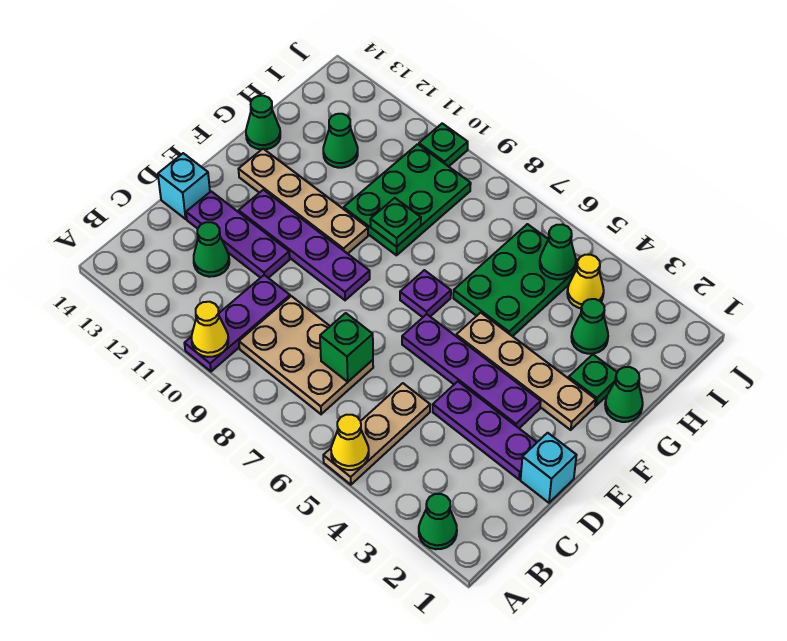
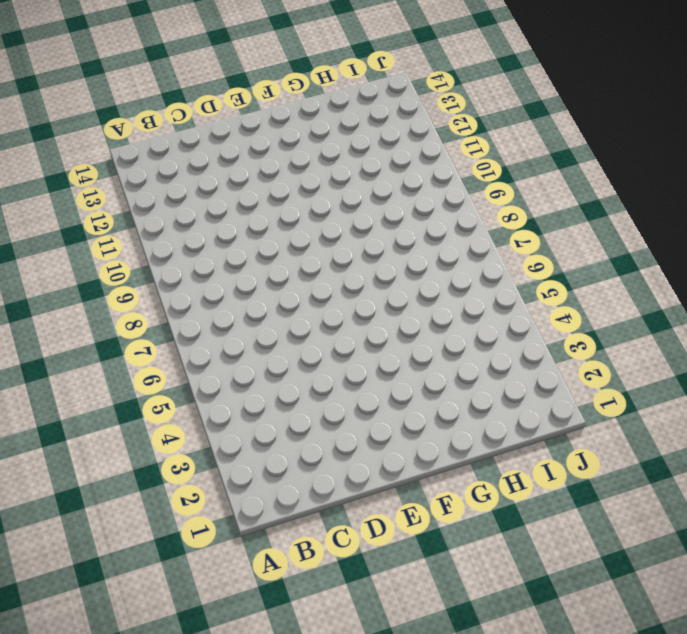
none -> green 1x1 cone [419,494,457,549]
none -> tan 1x3 plate [323,383,430,485]
none -> purple 1x3 plate [184,275,290,371]

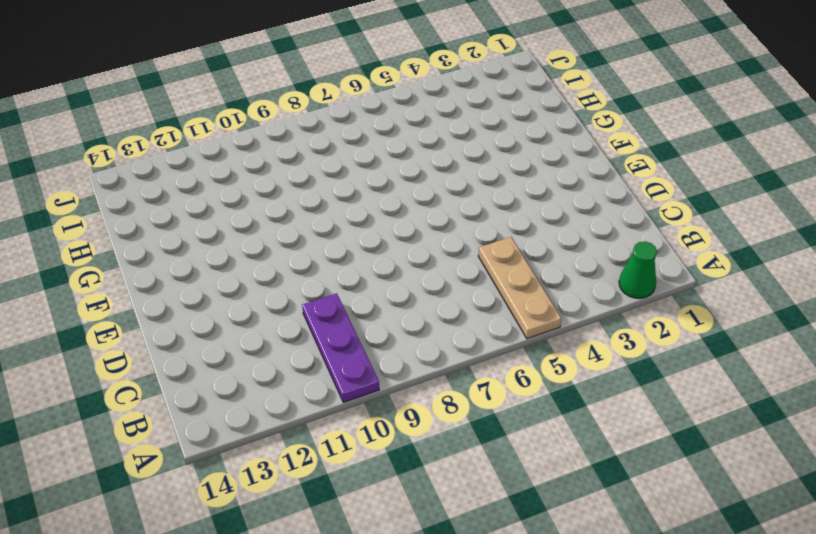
none -> tan 2x3 plate [239,296,373,414]
none -> green 1x1 cone [194,222,229,277]
none -> cyan 1x1 brick [521,433,576,503]

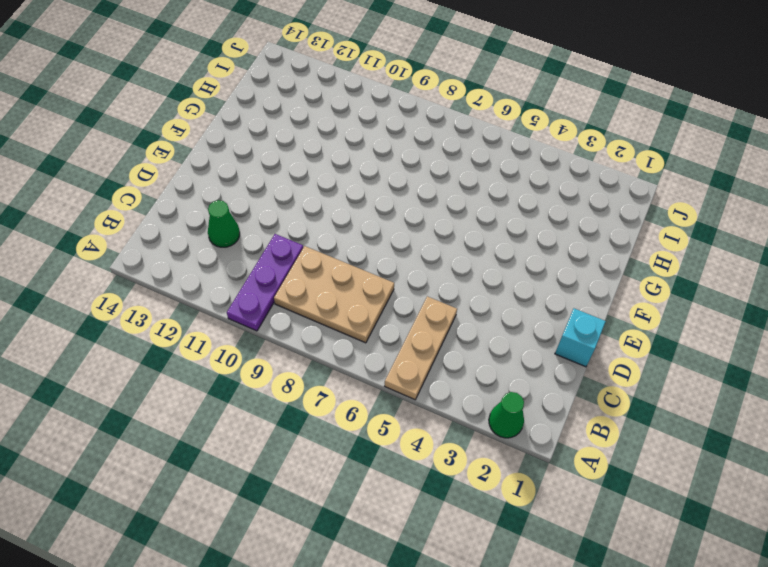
none -> purple 1x3 plate [433,382,537,479]
none -> purple 1x3 plate [186,191,290,278]
none -> cyan 1x1 brick [158,153,210,219]

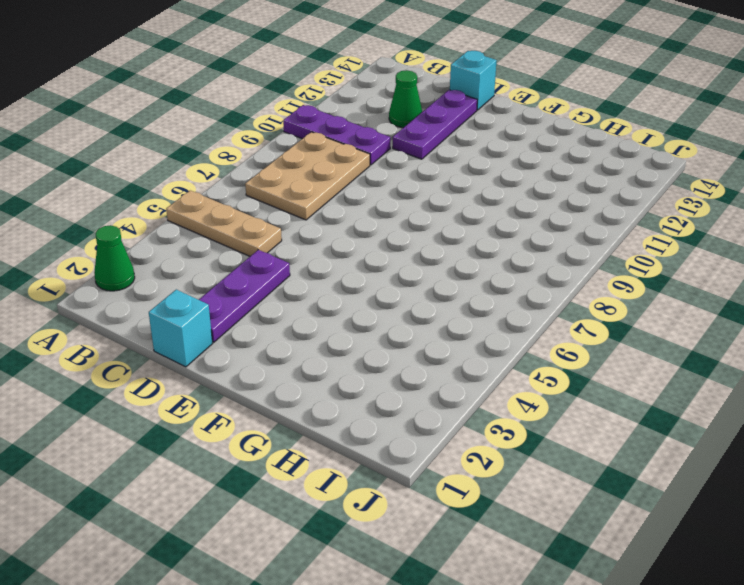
none -> purple 1x4 plate [402,314,541,428]
none -> purple 1x4 plate [239,190,370,300]
none -> tan 1x4 plate [456,313,596,430]

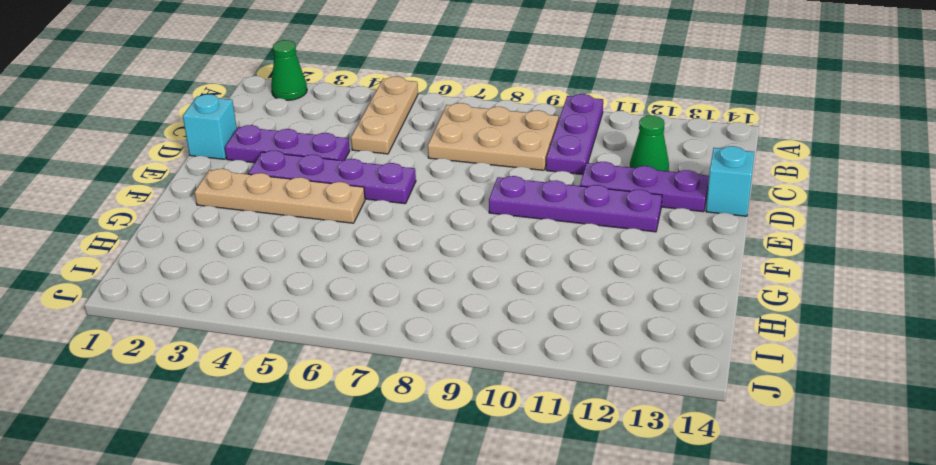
none -> purple 1x1 plate [400,270,451,317]
none -> tan 1x4 plate [239,149,368,254]
none -> green 1x1 cone [605,367,643,422]

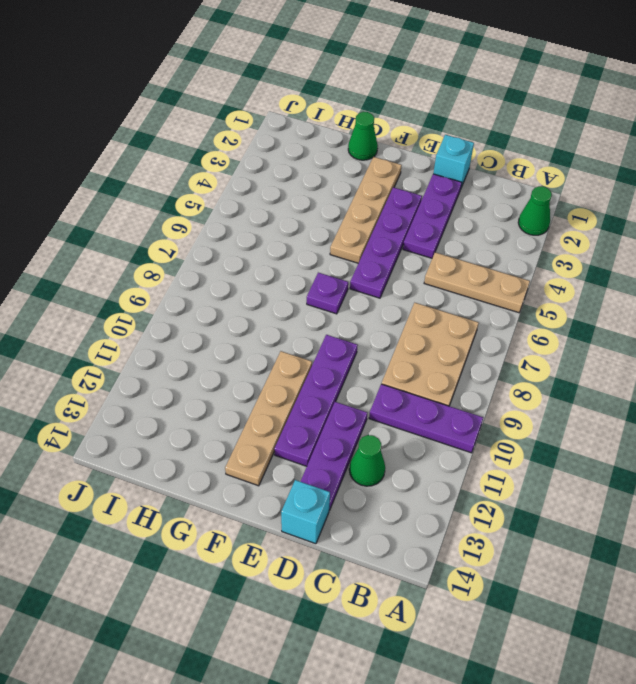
none -> green 1x1 plate [569,354,617,406]
none -> green 2x3 plate [453,224,578,336]
none -> green 2x3 plate [344,144,471,255]

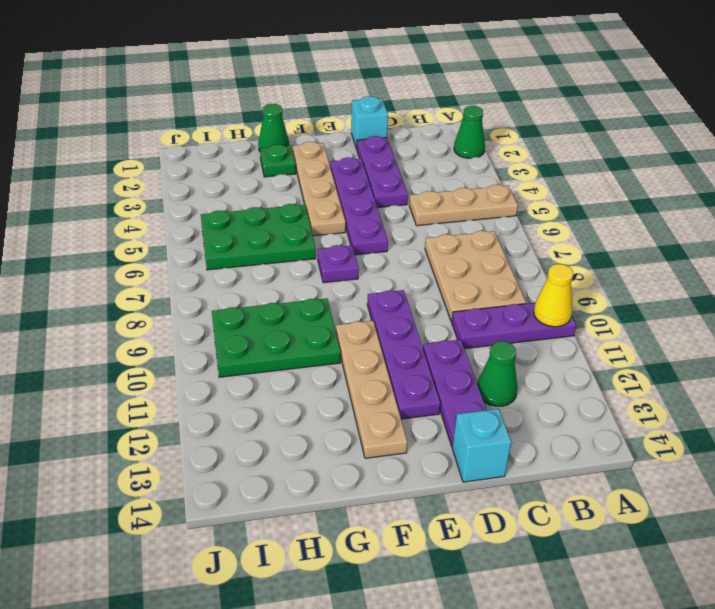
none -> green 1x1 cone [246,96,280,150]
none -> green 1x1 cone [571,299,608,354]
none -> green 1x1 cone [323,114,358,168]

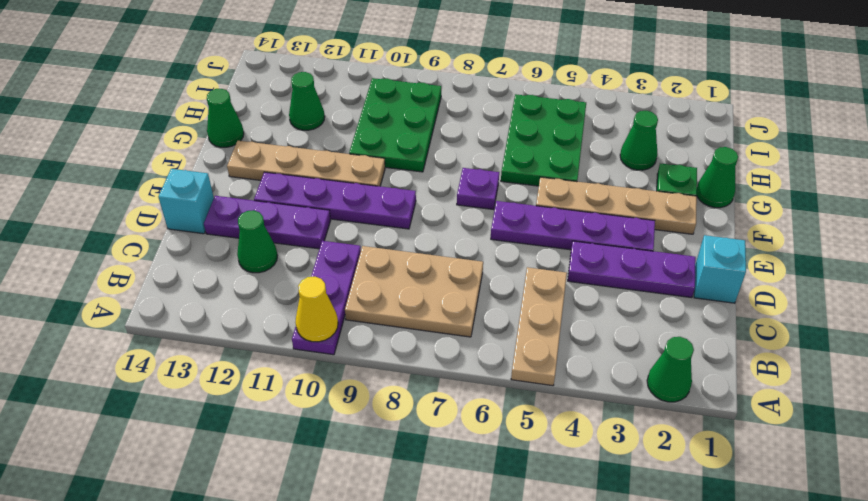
none -> yellow 1x1 cone [567,255,604,308]
none -> green 1x1 plate [419,123,468,167]
none -> yellow 1x1 cone [331,415,369,470]

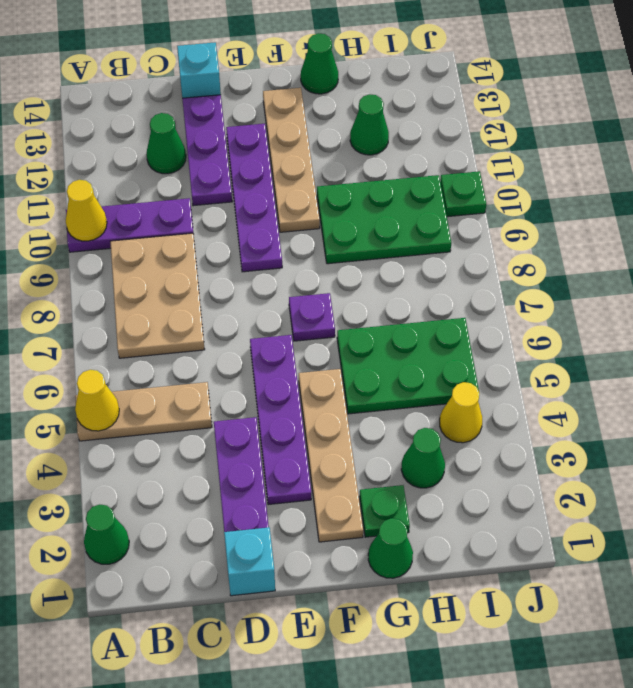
none -> green 1x1 brick [320,313,373,382]
none -> green 1x1 plate [370,198,421,247]
none -> green 1x1 cone [540,224,576,279]

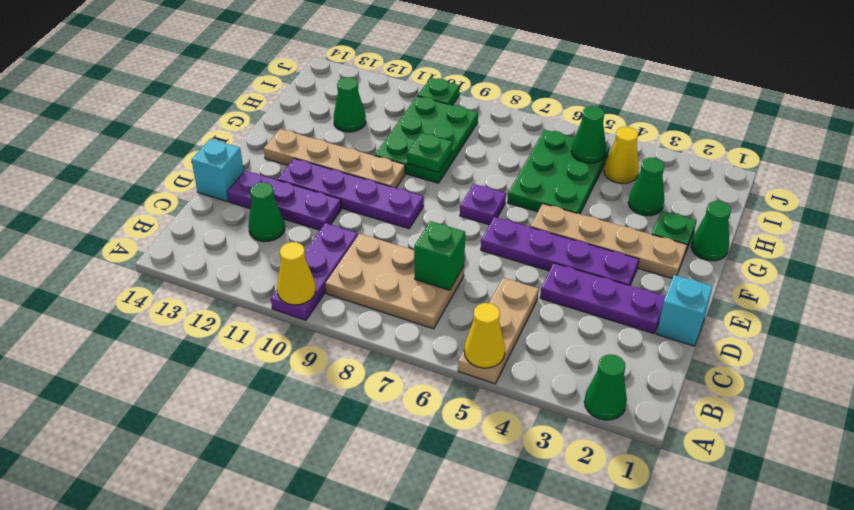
none -> green 1x1 cone [246,96,280,150]

